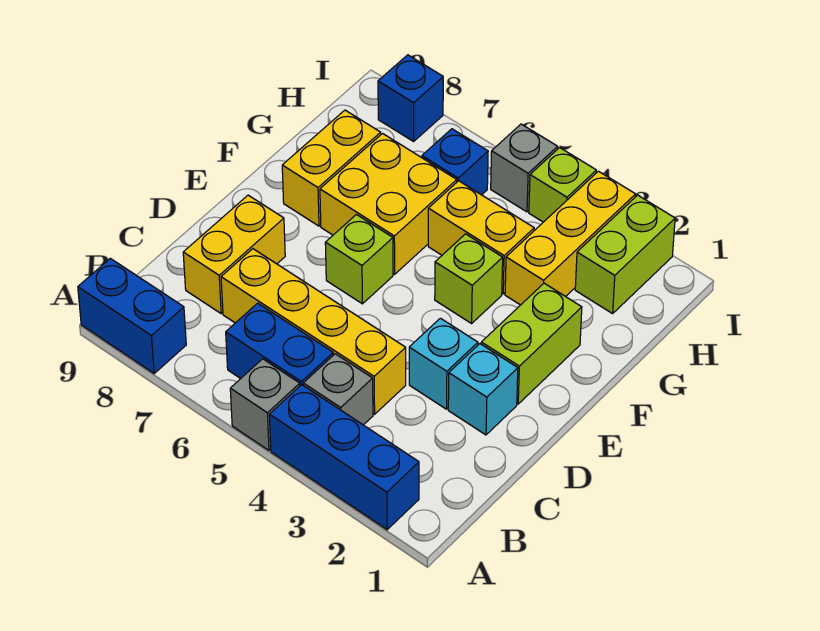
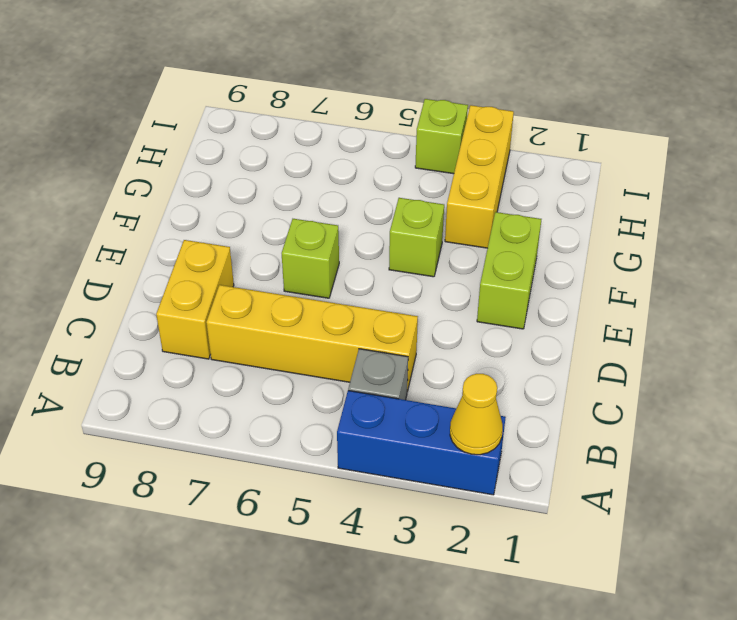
yellow 1x1 cone [450,374,503,455] -> none
none -> grey 1x1 brick [230,359,300,450]
none -> blue 1x2 brick [78,258,186,373]
none -> blue 1x2 brick [226,303,333,386]

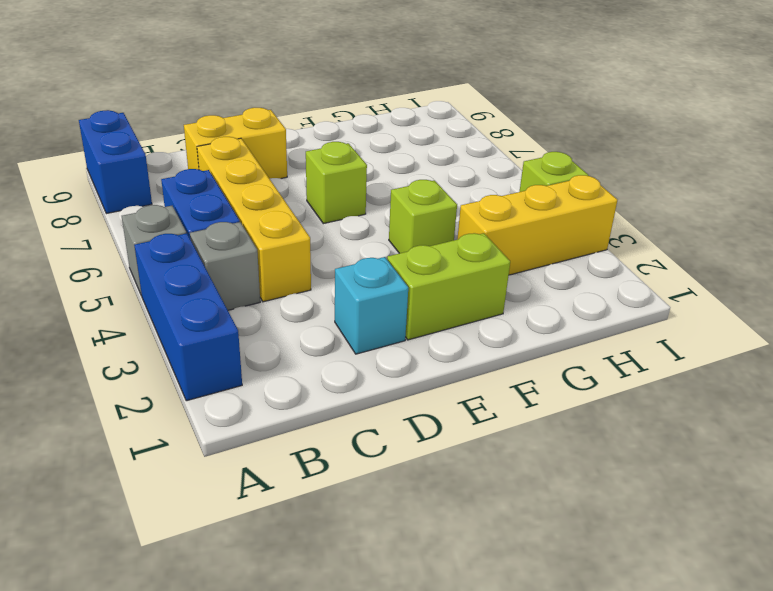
none -> cyan 1x1 brick [409,318,478,409]
none -> yellow 2x2 brick [320,134,457,274]
none -> yellow 1x2 brick [282,110,381,226]

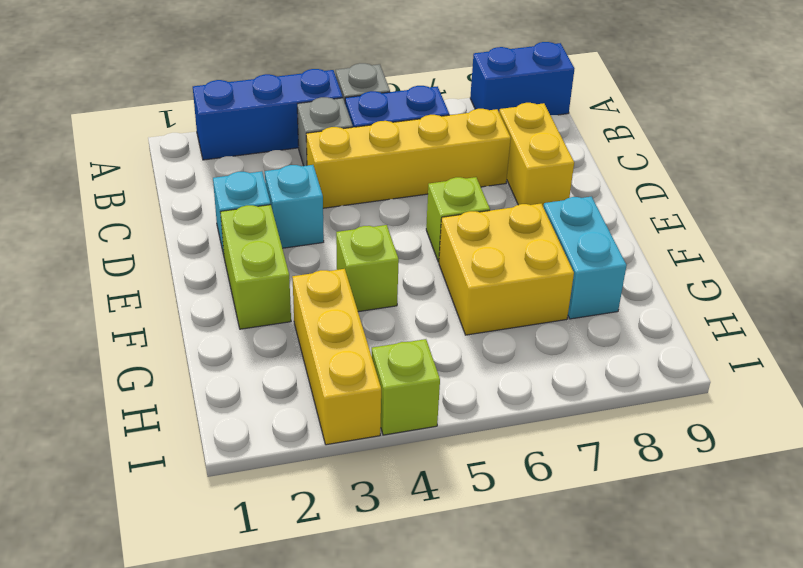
cyan 1x2 brick [543,197,627,319] -> yellow 1x2 brick [282,110,381,226]
none -> yellow 1x2 brick [428,181,534,294]
none -> lime 1x2 brick [575,195,675,314]
none -> blue 1x1 brick [422,129,488,195]

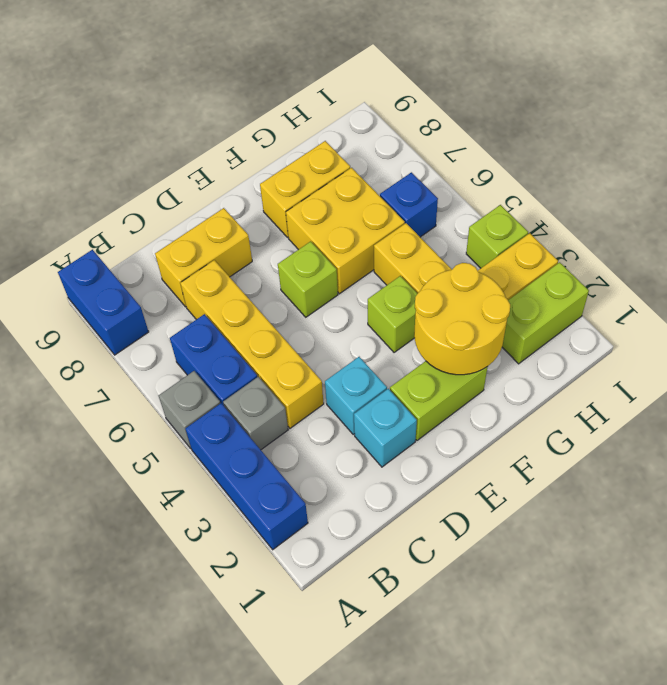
yellow 2x2 round brick [414,263,510,375] -> none
none -> grey 1x1 brick [491,124,558,212]
none -> blue 1x1 brick [378,55,443,141]

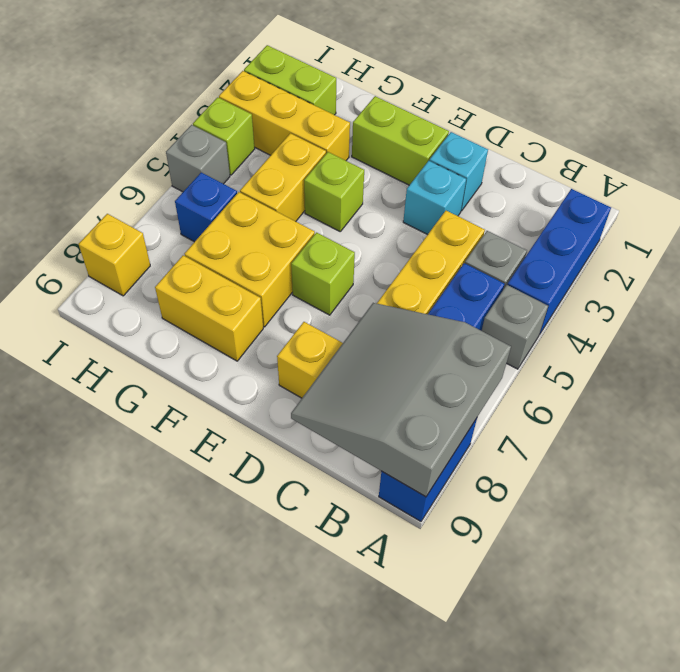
grey 3x3 slope [291,303,511,497] -> none
yellow 1x1 brick [79,214,150,296] -> blue 1x1 brick [378,55,443,141]

